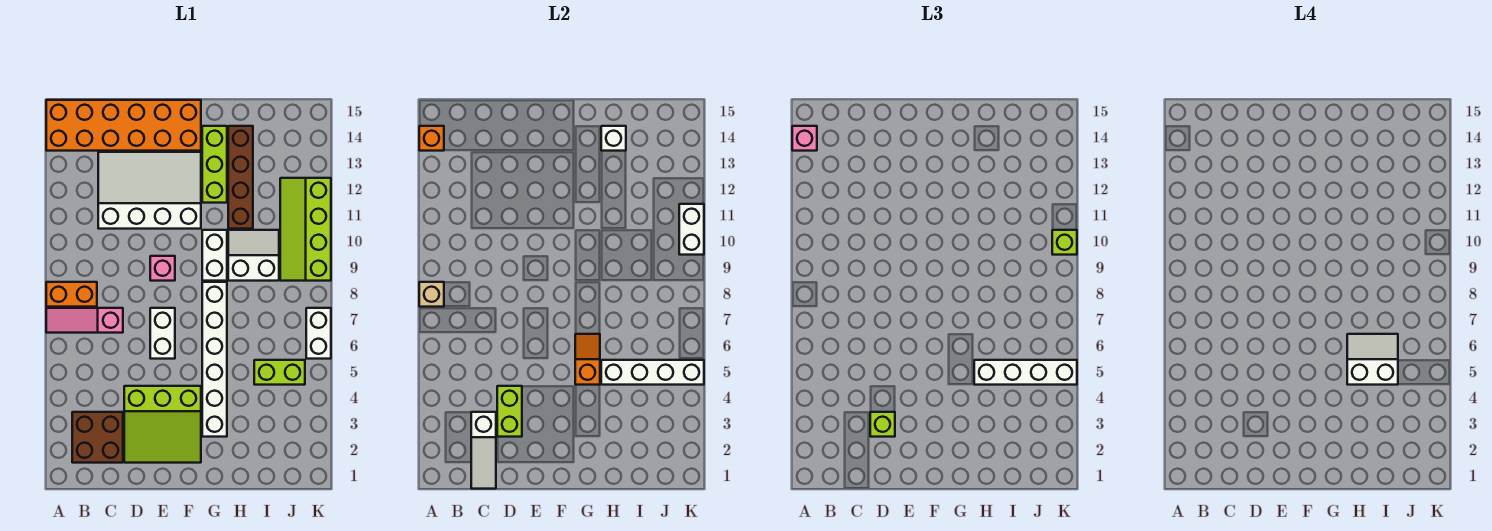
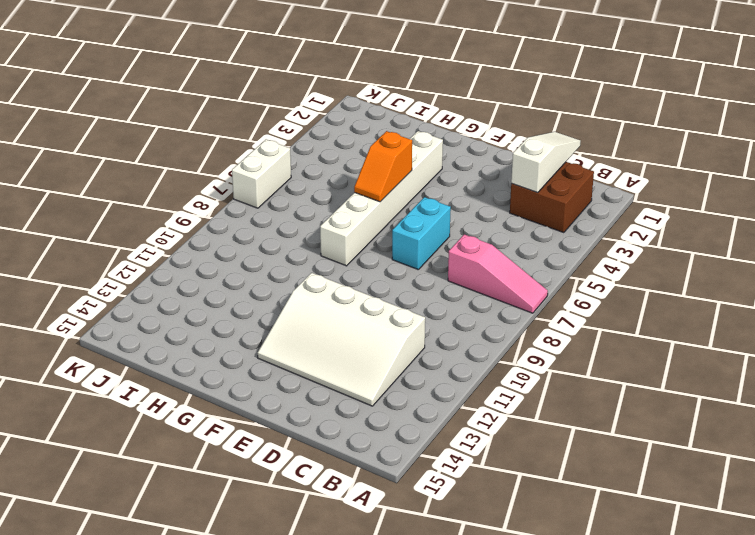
cyan 1x2 brick [392,197,451,270] -> white 1x2 brick [150,308,175,359]
none -> orange 1x2 brick [46,282,97,307]
none -> orange 2x6 brick [46,100,201,151]
none -> lime 3x3 slope [124,386,201,463]

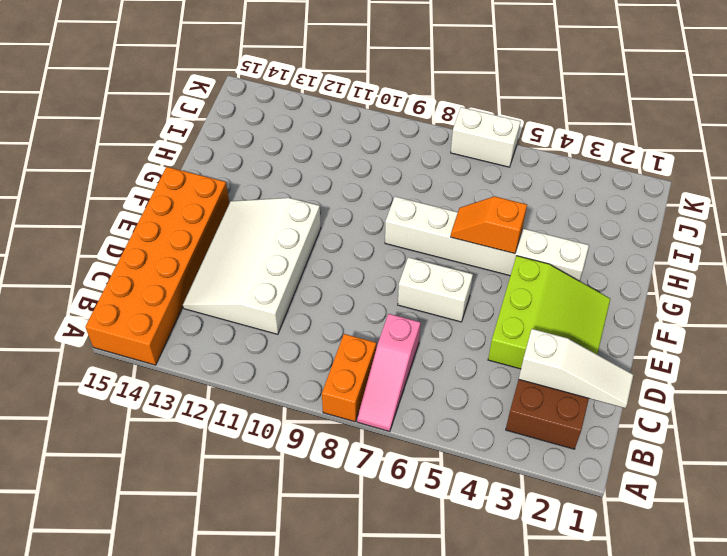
none -> pink 1x1 brick [150,256,175,281]
none -> white 1x2 brick [202,230,227,281]
none -> lime 1x3 brick [202,126,227,203]

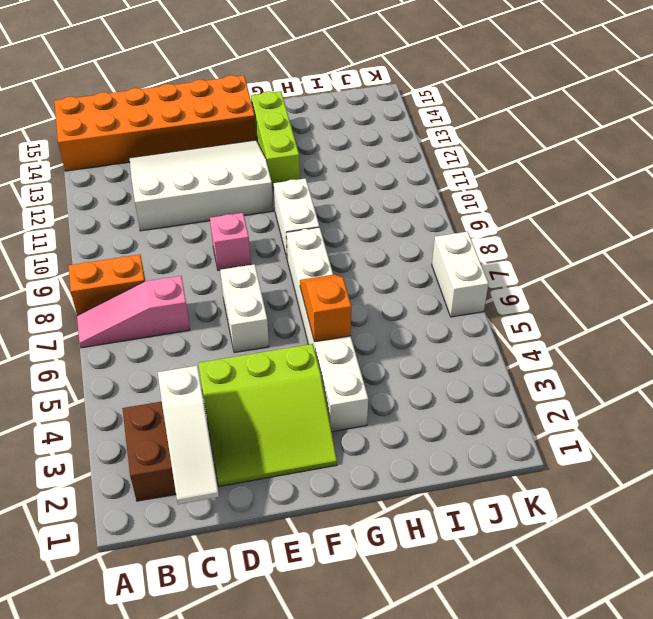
none -> white 2x2 slope [228,230,279,281]
none -> brown 1x4 brick [228,126,253,229]
none -> lime 1x2 brick [254,360,305,385]

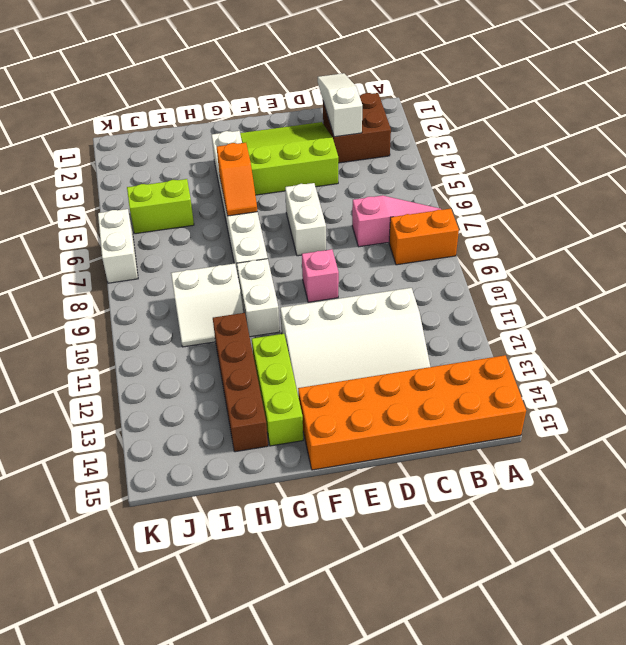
none -> lime 2x4 slope [280,178,331,281]
none -> tan 1x1 brick [419,282,444,307]
none -> orange 1x1 brick [419,126,444,151]

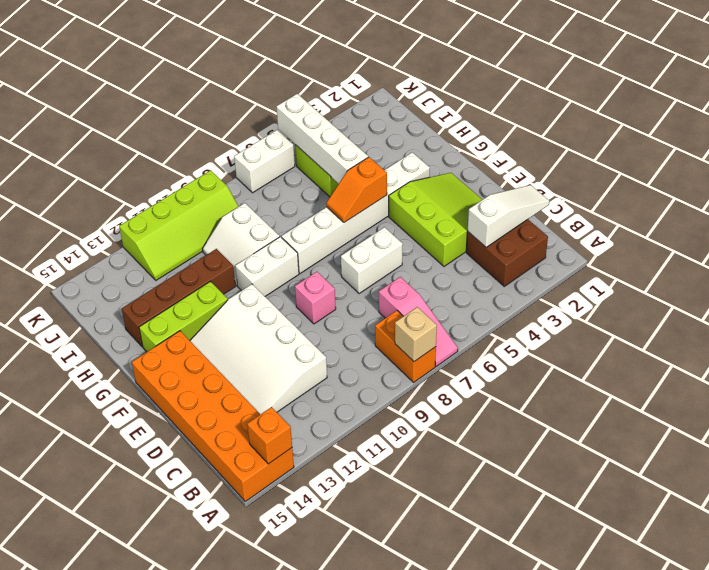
none -> lime 1x2 brick [497,386,522,437]
none -> white 1x1 brick [601,126,626,151]
none -> white 1x2 brick [679,204,704,255]

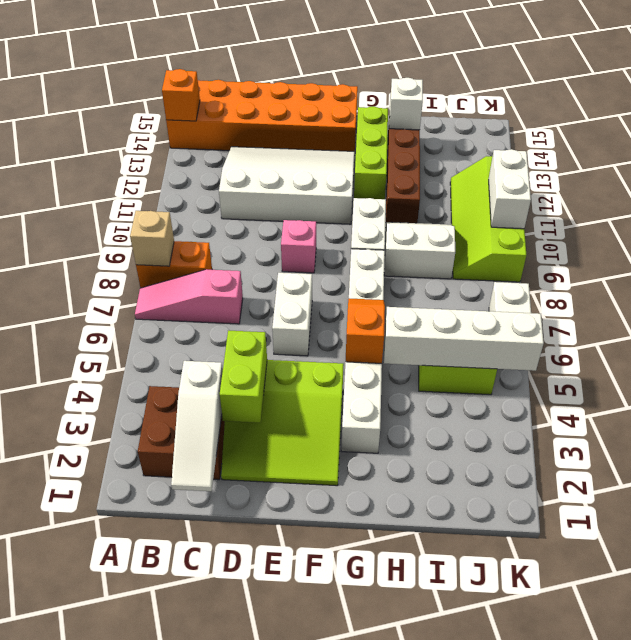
none -> pink 1x1 brick [792,126,817,151]
none -> lime 1x1 brick [870,412,895,437]
none -> white 1x4 brick [974,360,1077,385]

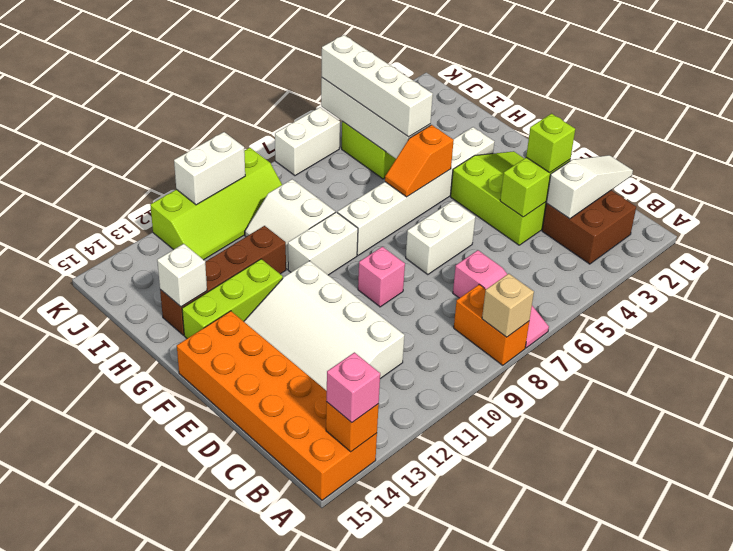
none -> lime 1x1 brick [1052,230,1077,255]
none -> white 2x2 slope [1347,334,1398,385]

